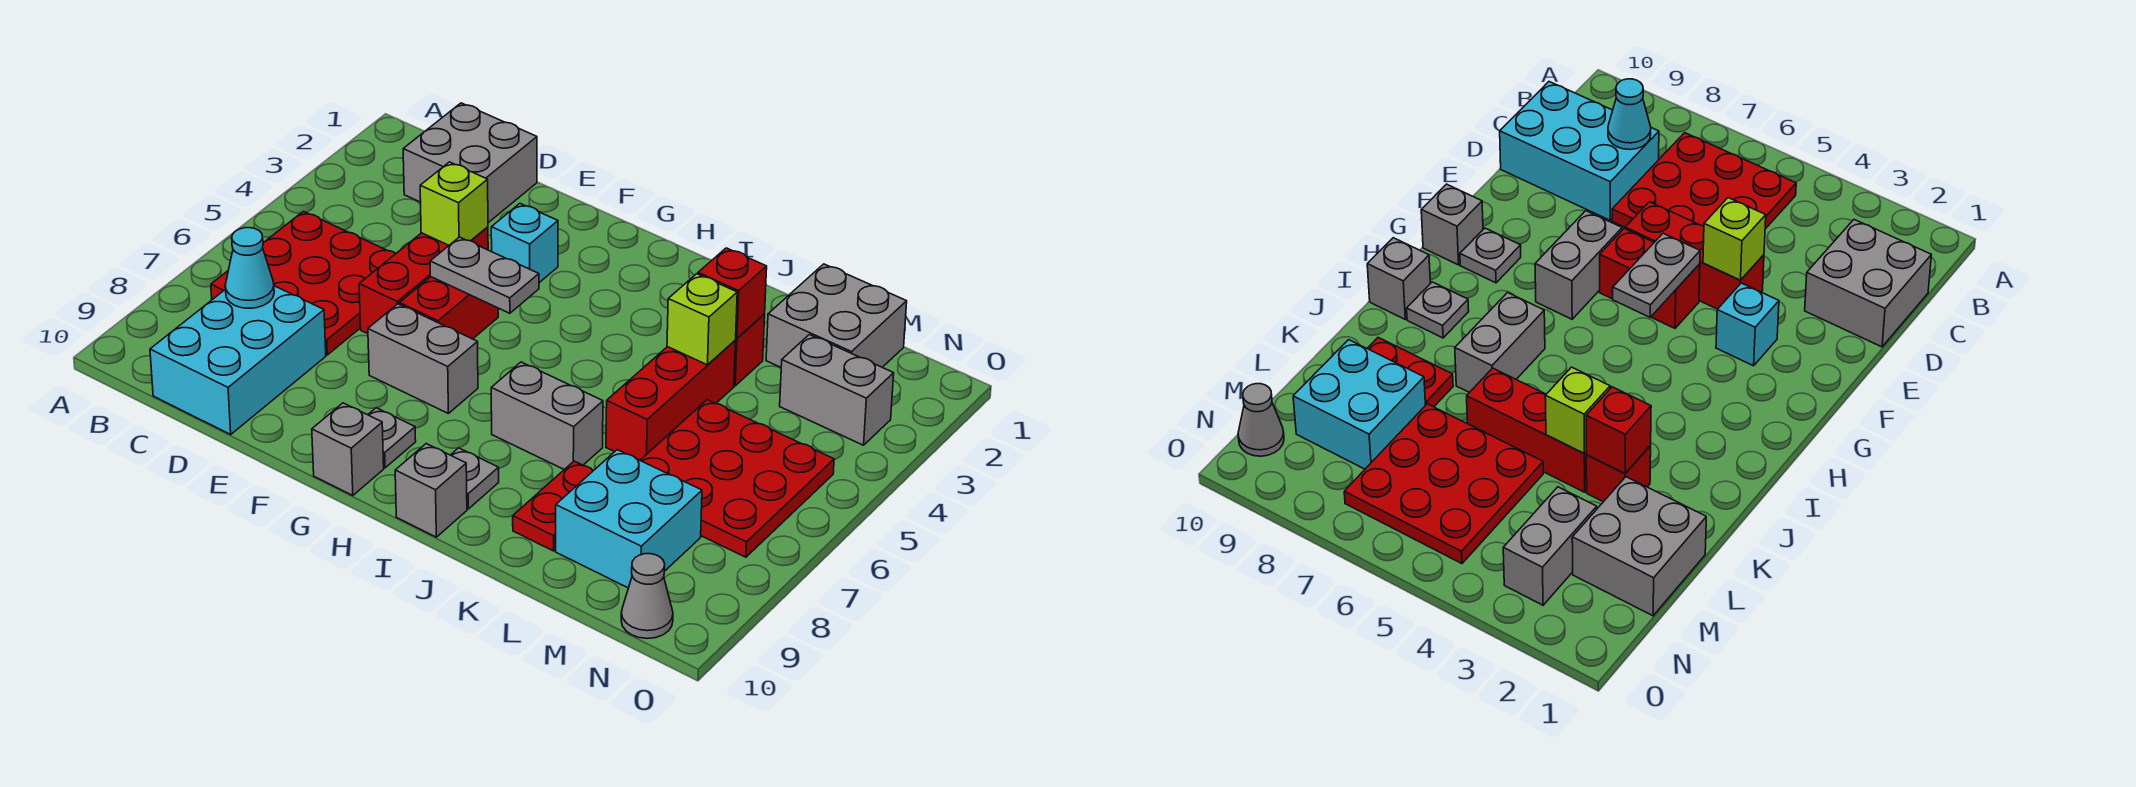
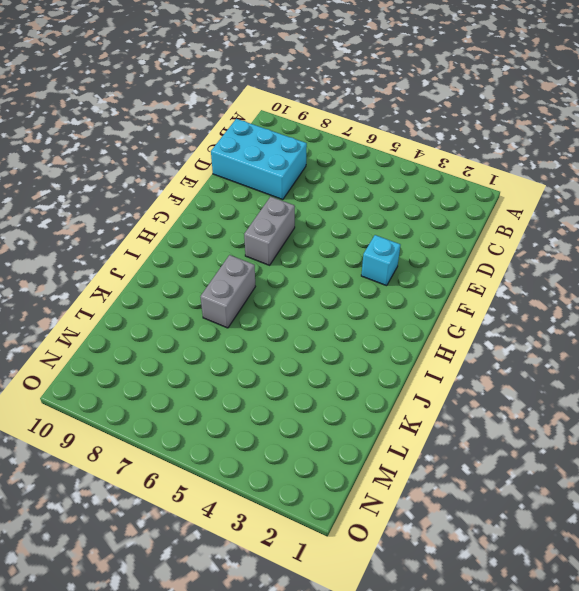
none -> red 3x3 plate [211,211,396,355]
none -> grey 2x2 brick [403,103,537,223]
none -> red 1x3 brick [359,227,488,334]

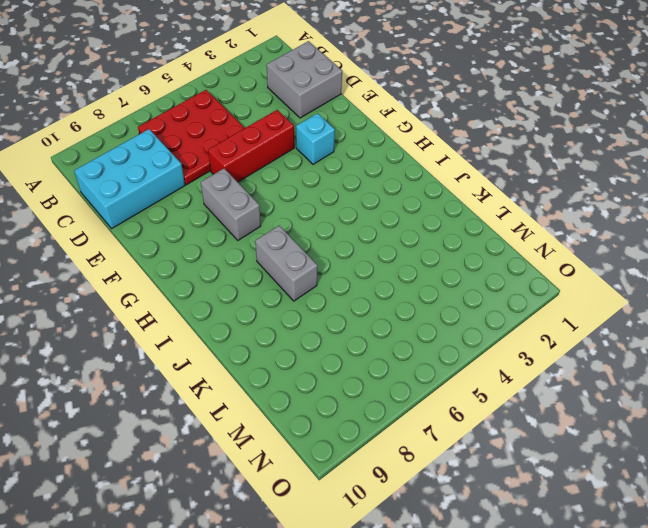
none -> red 1x2 brick [399,277,498,339]
none -> grey 1x1 plate [368,408,416,468]
none -> grey 1x1 brick [312,403,384,496]

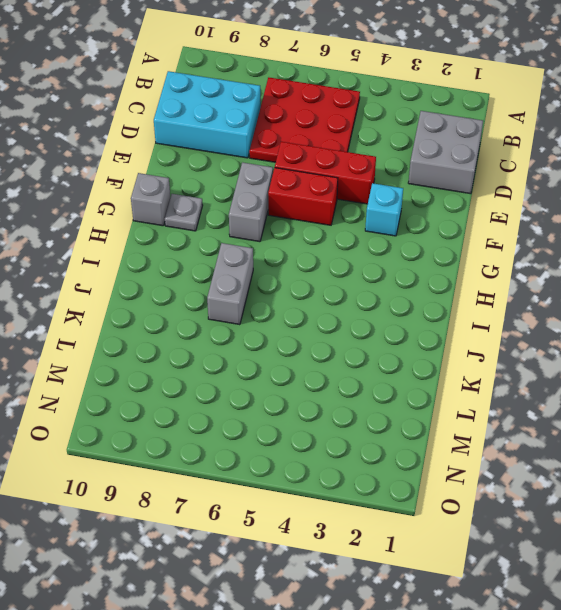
none -> grey 1x1 plate [451,448,499,509]
none -> grey 1x1 brick [395,444,467,537]
none -> red 1x1 brick [734,314,765,386]

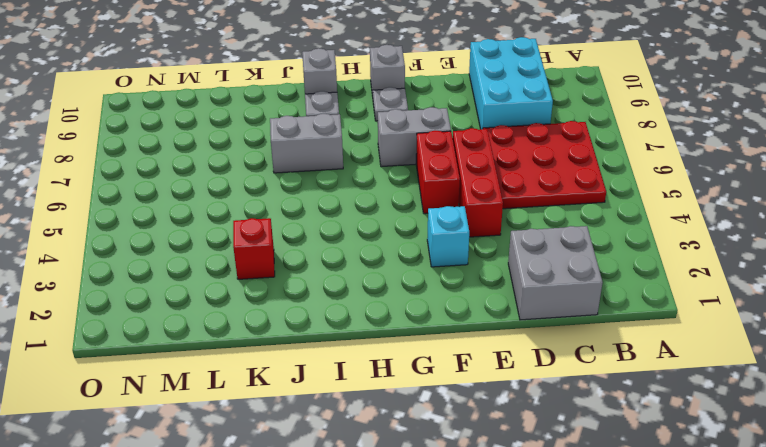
none -> red 1x3 brick [606,341,736,460]
none -> red 1x2 plate [513,461,593,551]
none -> grey 2x2 brick [766,264,907,367]

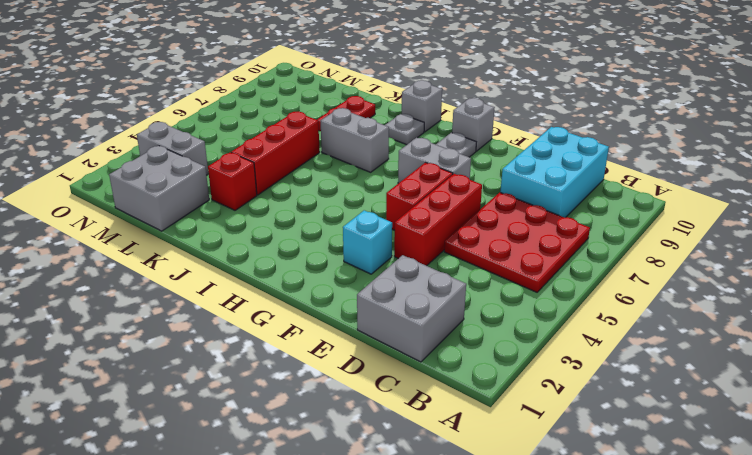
none -> red 3x3 plate [640,400,834,557]
none -> cyan 2x2 brick [556,450,702,588]
none -> grey 1x1 cone [621,554,673,639]

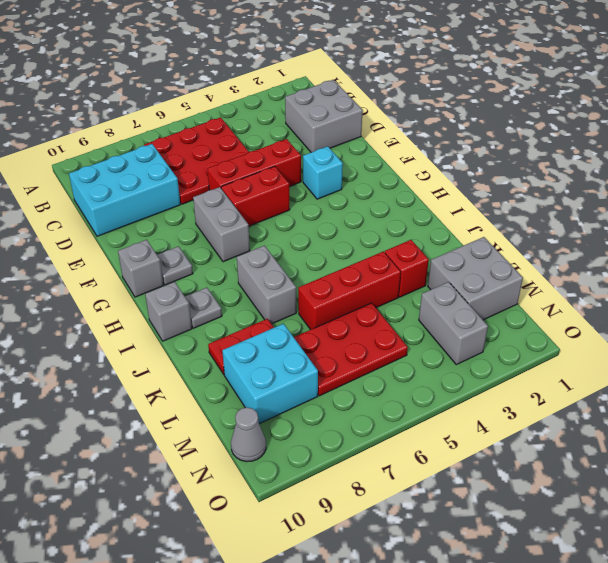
red 2x3 plate [294,303,408,396] -> red 3x3 plate [640,400,834,557]
none -> cyan 1x1 cone [225,228,274,308]
none -> lime 1x1 brick [420,162,488,245]
none -> grey 1x2 plate [430,237,539,313]

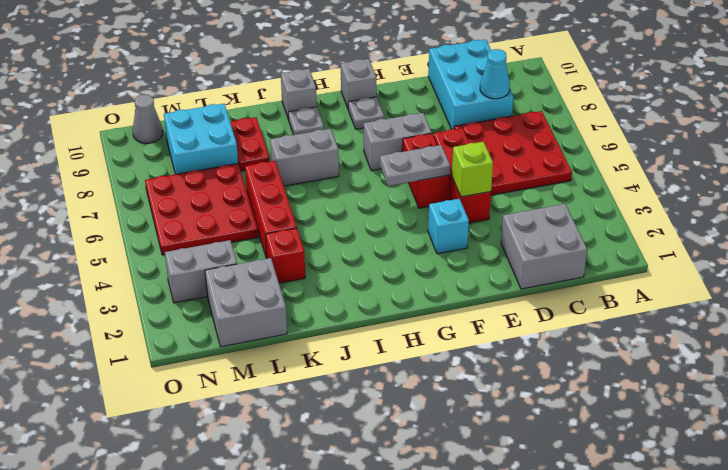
none -> red 1x1 brick [698,248,767,338]
none -> lime 1x1 brick [667,274,737,365]

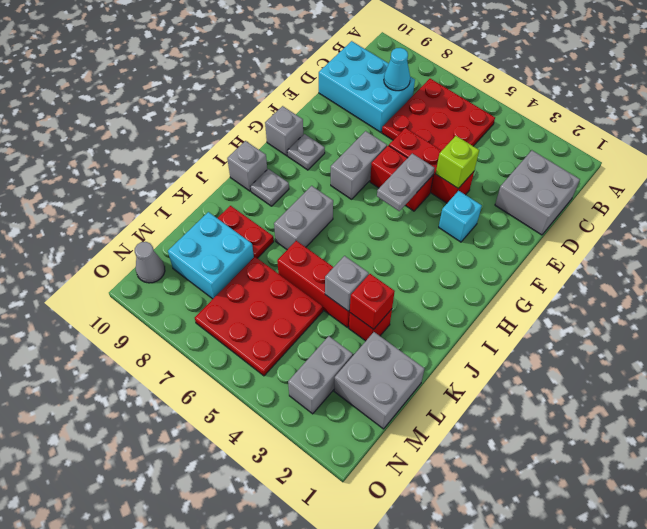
grey 1x1 brick [325,256,369,311] -> lime 1x1 brick [667,274,737,365]

